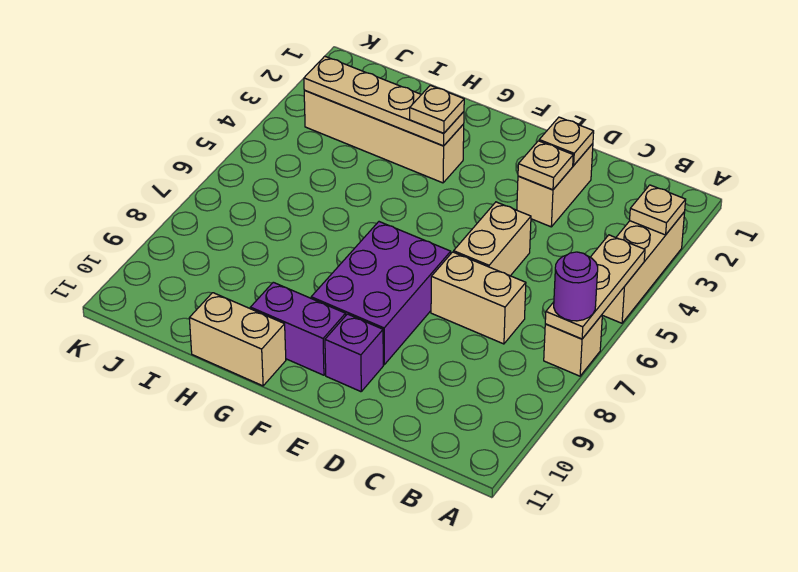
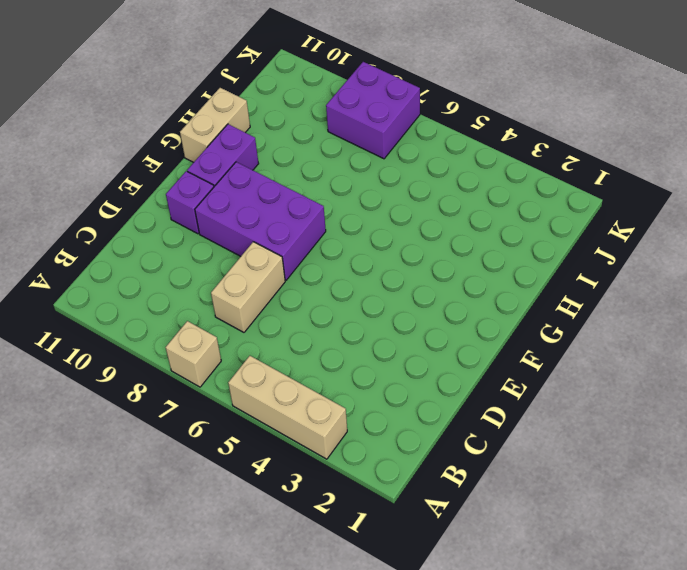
purple 2x2 brick [326,62,420,159] -> none
none -> tan 1x2 brick [517,144,593,227]
none -> tan 1x2 brick [454,202,531,276]
none -> tan 1x4 brick [304,90,464,183]

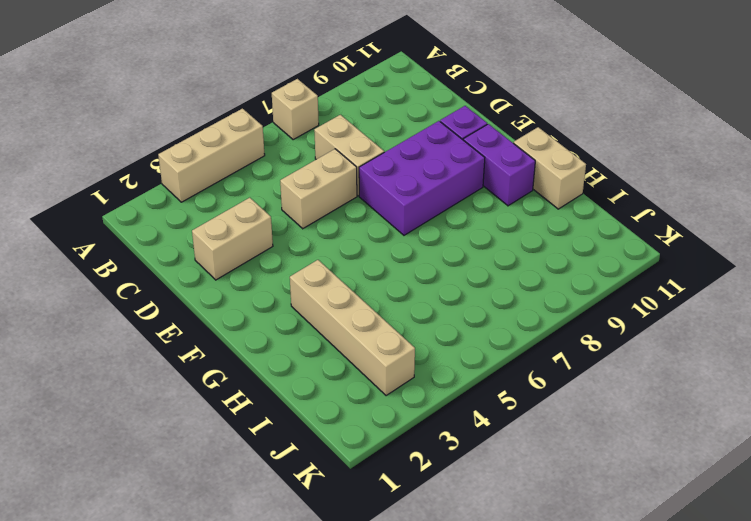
none -> tan 1x1 plate [630,185,686,235]
none -> tan 1x3 plate [545,235,645,339]
none -> tan 1x1 plate [539,117,594,165]

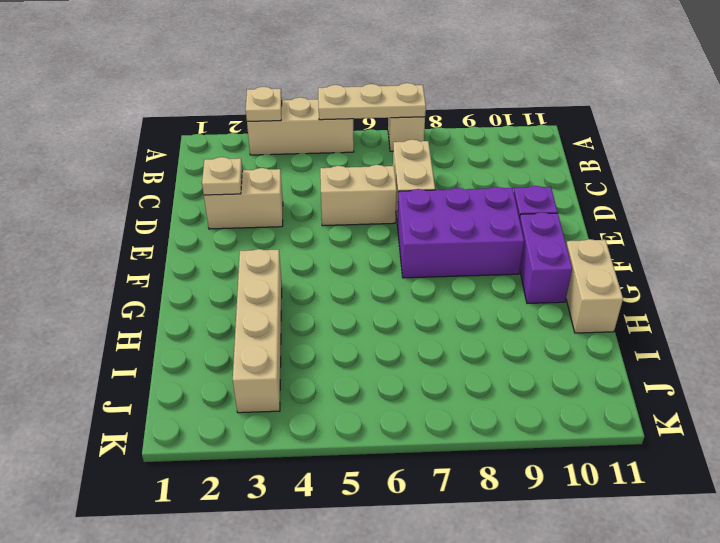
none -> tan 1x1 plate [518,141,573,190]
none -> tan 1x4 plate [304,56,464,146]
none -> purple 1x1 round brick [554,252,598,321]

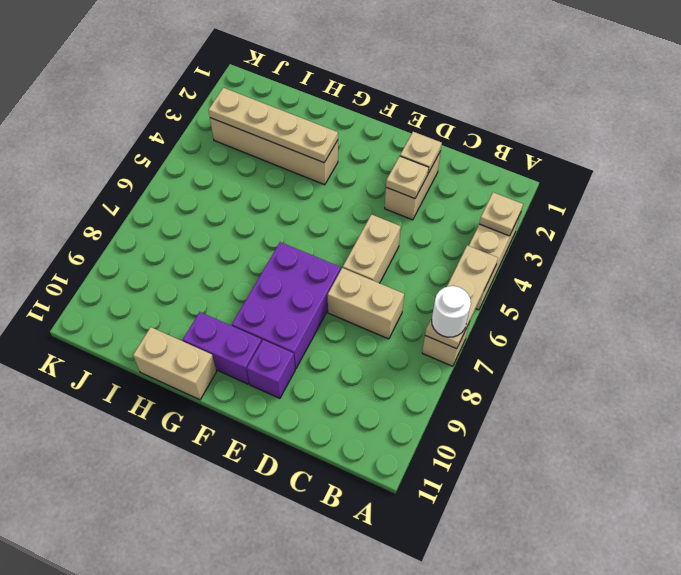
white 1x1 round brick [432,286,471,337] -> purple 1x1 round brick [554,252,598,321]
none -> tan 1x1 plate [410,85,464,133]

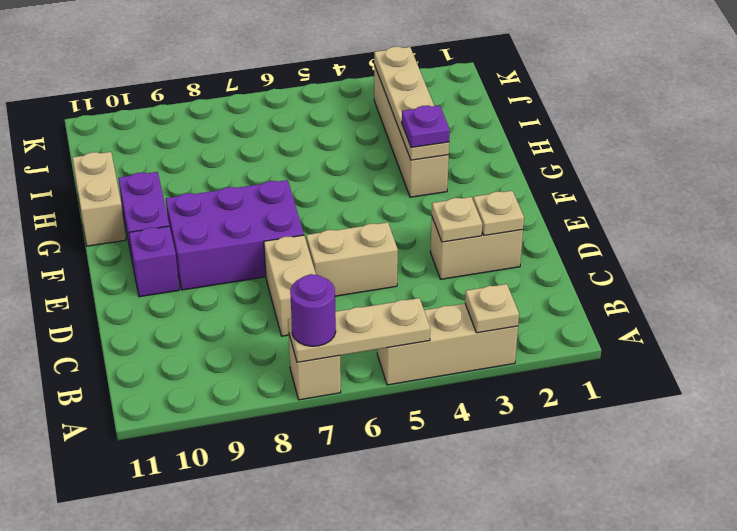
purple 1x1 plate [402,105,450,147] -> tan 1x1 plate [410,85,464,133]

